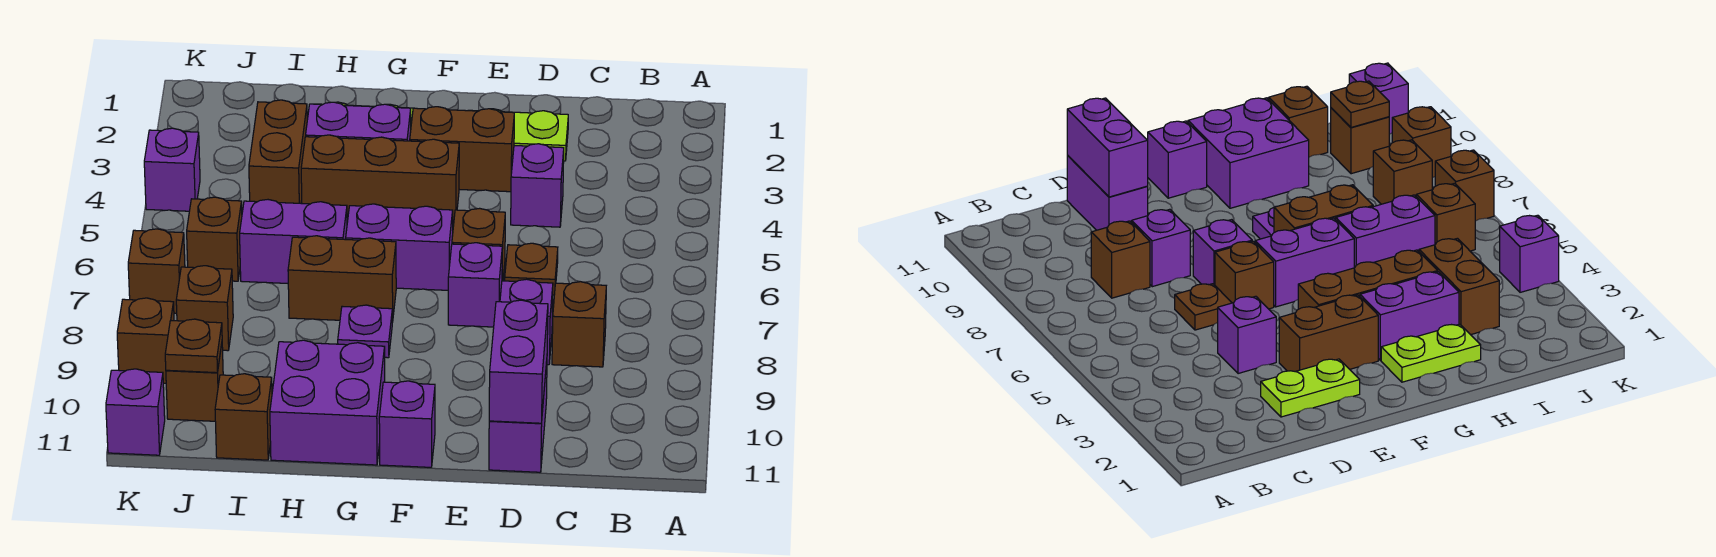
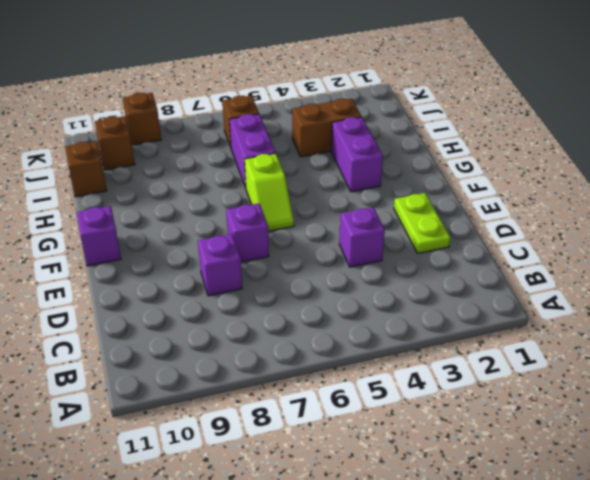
lime 1x2 slope [245,153,294,231] -> purple 1x2 brick [346,204,453,290]
none -> brown 1x1 brick [552,282,606,367]
none -> brown 1x1 plate [505,243,558,295]
none -> purple 1x2 brick [489,362,547,472]

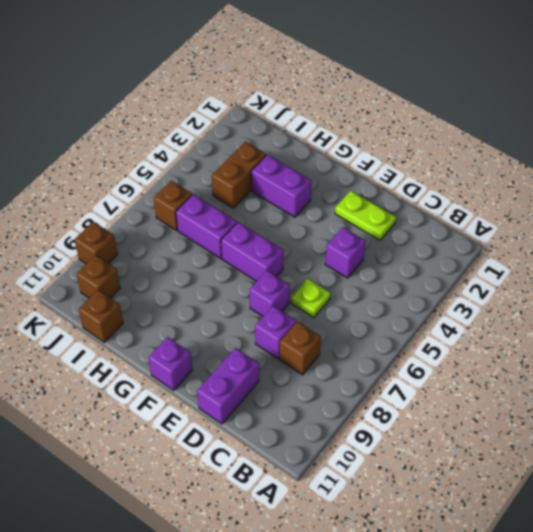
lime 1x1 plate [291,279,331,317] -> brown 1x1 plate [505,243,558,295]
none -> brown 1x2 brick [410,107,514,192]
none -> brown 1x1 brick [452,208,505,281]
none -> brown 1x3 brick [301,135,459,223]

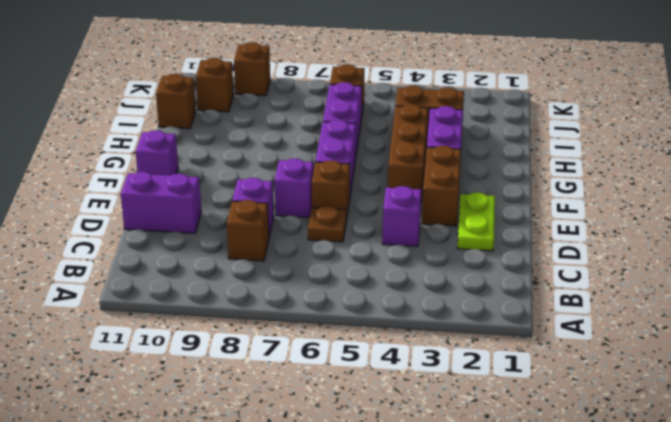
none -> lime 1x2 plate [1381,324,1481,382]
none -> brown 1x2 brick [288,236,396,322]
none -> purple 1x1 plate [338,305,392,358]

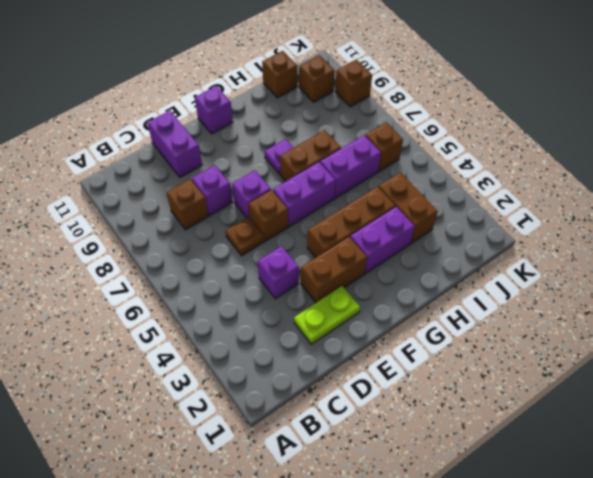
none -> lime 1x2 plate [1381,324,1481,382]
none -> purple 2x2 brick [270,340,385,465]
none -> brown 1x1 brick [176,266,233,351]

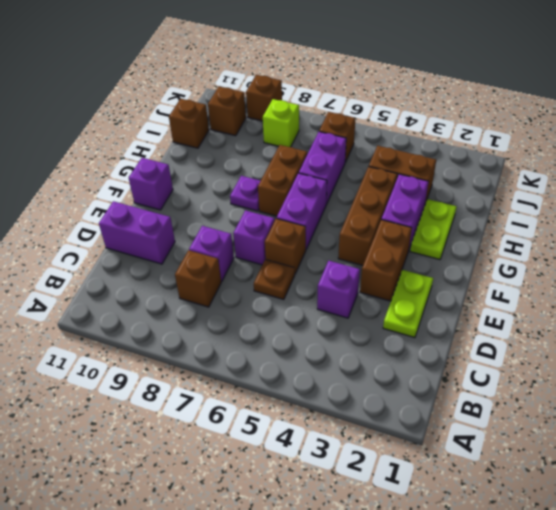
lime 1x1 brick [263,99,299,147] -> brown 1x1 brick [176,266,233,351]
none -> purple 2x2 brick [270,340,385,465]
none -> purple 1x1 brick [144,128,200,211]
none -> brown 1x1 brick [128,229,185,313]

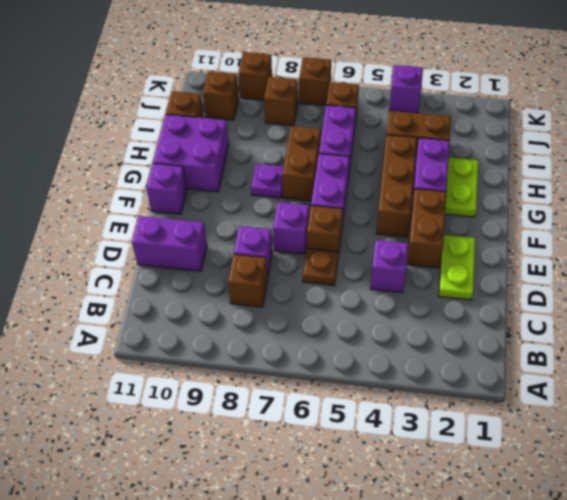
none -> purple 1x1 brick [106,369,165,455]
none -> purple 1x2 brick [489,300,548,423]
none -> brown 1x1 plate [165,319,222,373]

